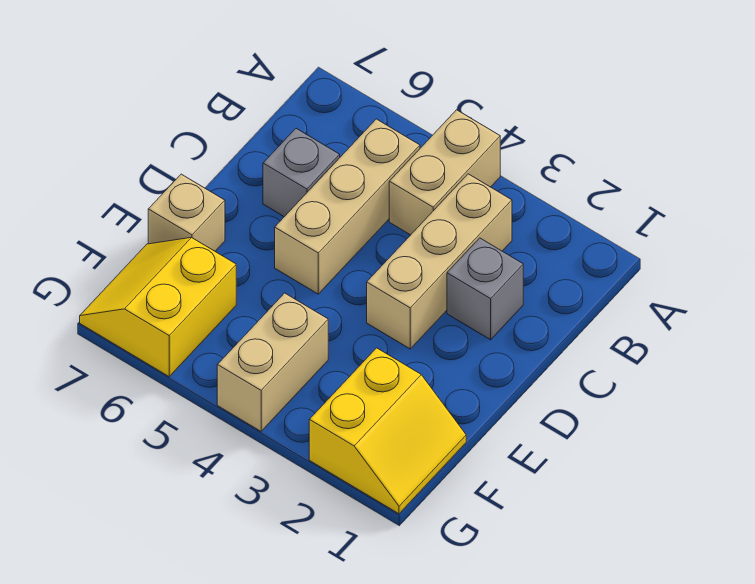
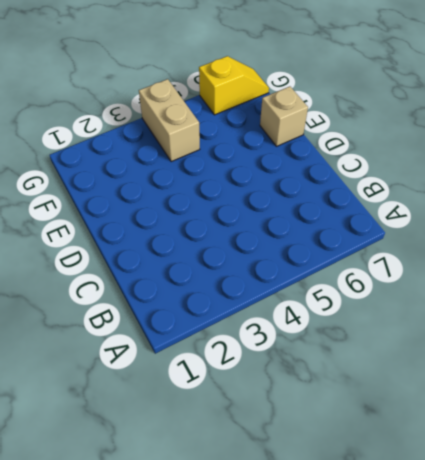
yellow 1x2 slope [199,56,269,115] -> yellow 2x2 slope [80,238,236,377]
none -> tan 1x2 brick [389,110,500,235]
none -> tan 1x3 brick [367,174,512,349]

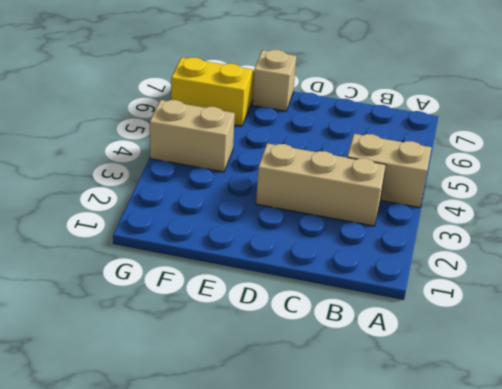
none -> tan 1x3 brick [275,119,420,294]
none -> grey 1x1 brick [447,238,523,340]

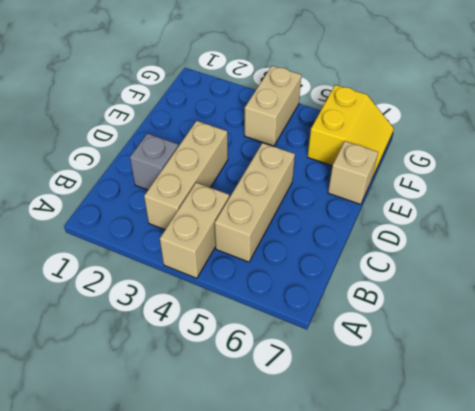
none -> grey 1x1 brick [263,129,340,217]
none -> yellow 2x2 slope [309,348,466,514]

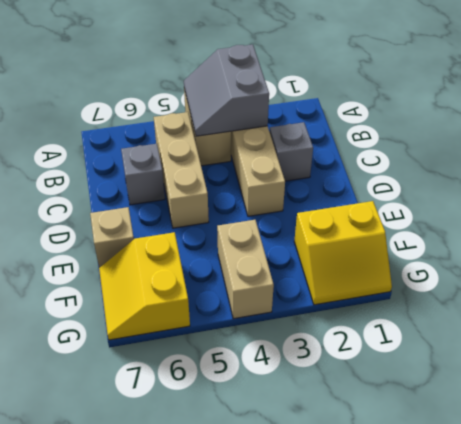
grey 2x2 slope [184,45,269,136] -> none
yellow 2x2 slope [294,201,392,305] -> yellow 2x2 slope turned to [309,348,466,514]

